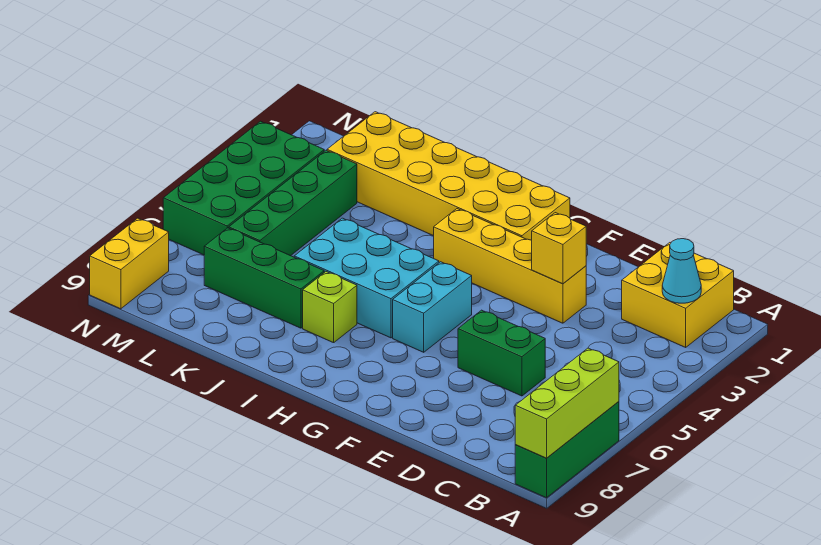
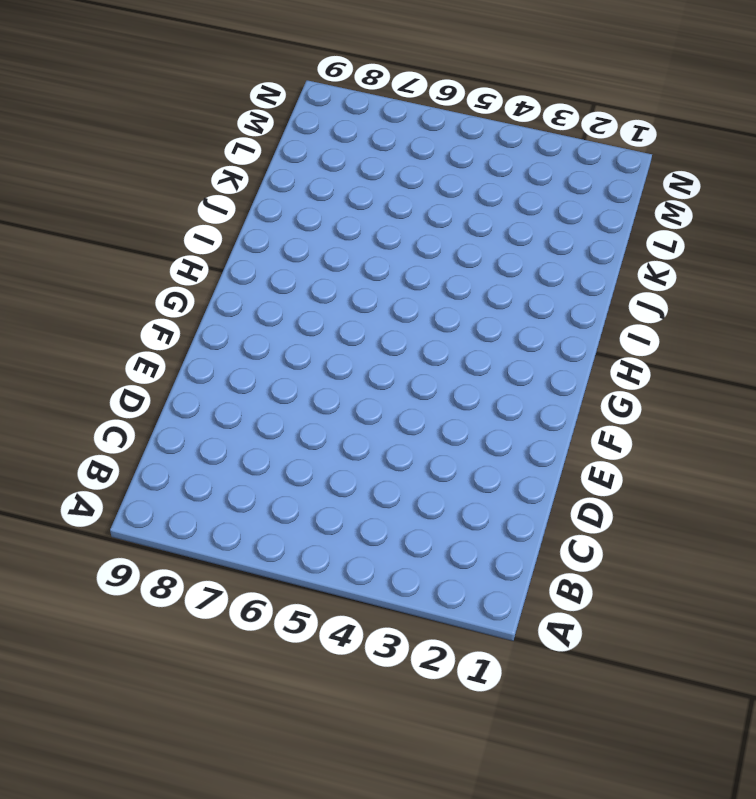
none -> green 1x3 brick [515,402,619,498]
none -> yellow 2x2 brick [622,243,734,347]
none -> green 1x2 brick [458,310,545,396]

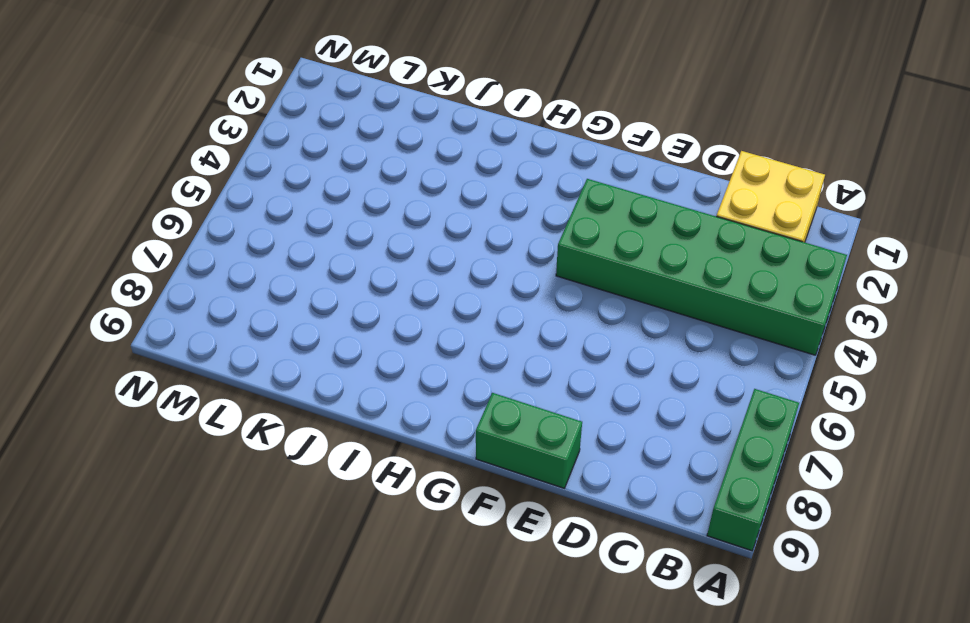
green 2x6 brick [556,179,847,355] -> yellow 1x4 brick [434,209,586,323]
green 1x2 brick [476,393,582,488] -> green 1x2 brick moved to [458,310,545,396]
none -> yellow 2x6 brick [327,112,570,240]
none -> cyan 1x2 brick [393,262,472,352]
none -> cyan 2x3 brick [294,218,439,338]

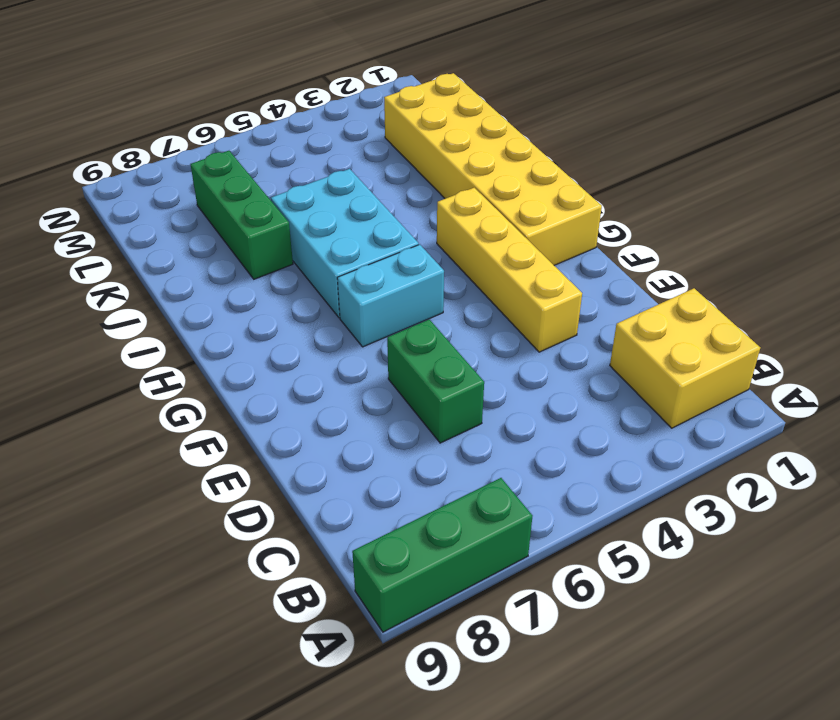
none -> lime 1x1 brick [303,272,357,343]
none -> green 1x4 brick [229,151,357,256]
none -> green 2x4 brick [163,121,324,255]

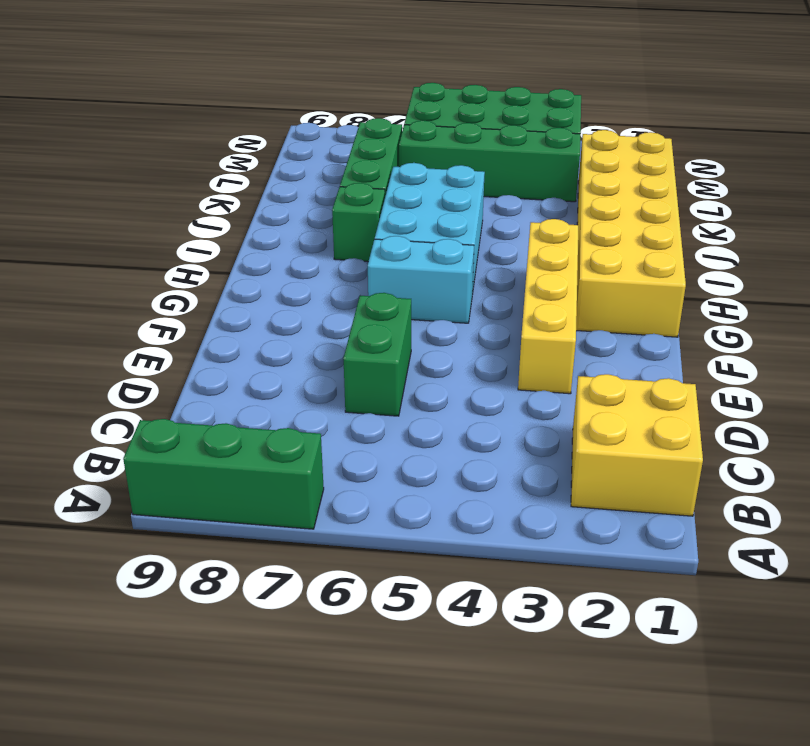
green 1x1 brick [332,183,385,262] -> lime 1x1 brick [303,272,357,343]
none -> yellow 1x2 brick [90,218,169,309]
none -> lime 1x3 brick [515,348,619,458]
none -> cyan 1x1 cone [662,239,701,303]

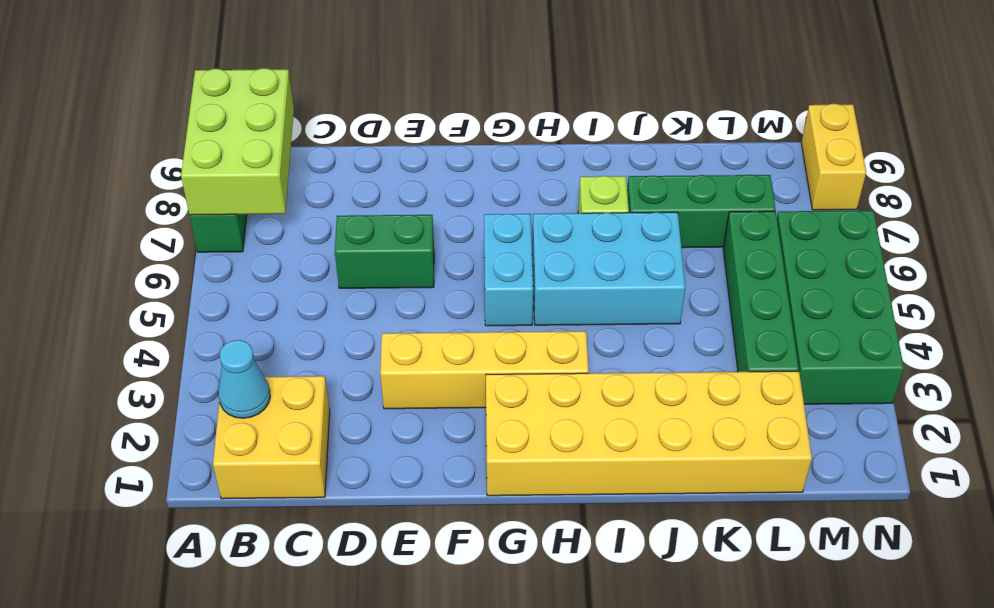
lime 2x3 brick [181,68,294,215] -> lime 1x3 brick [515,348,619,458]
none -> yellow 1x1 brick [532,213,586,284]

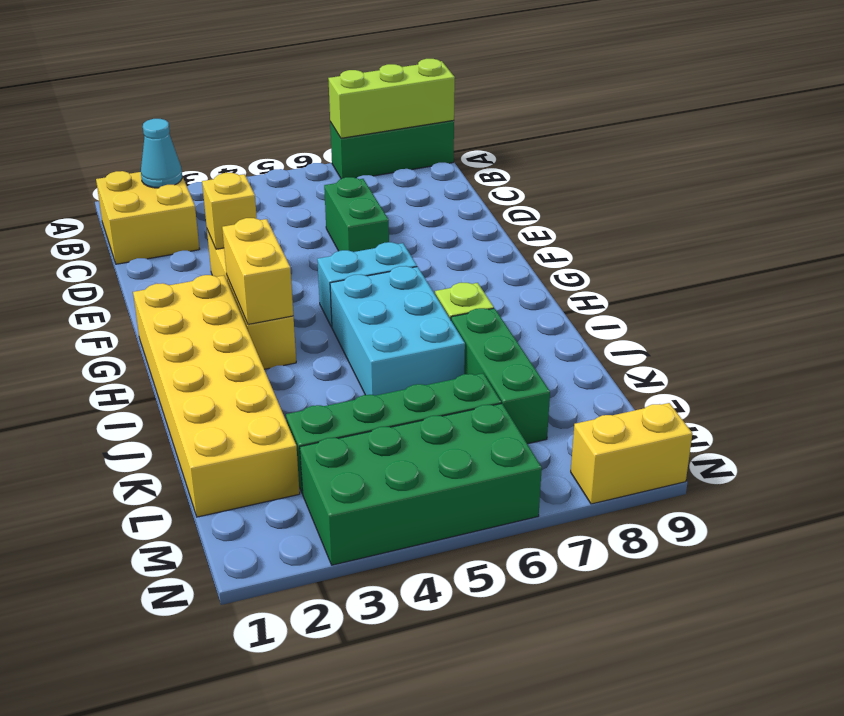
yellow 1x2 brick [222,218,293,324] -> none

